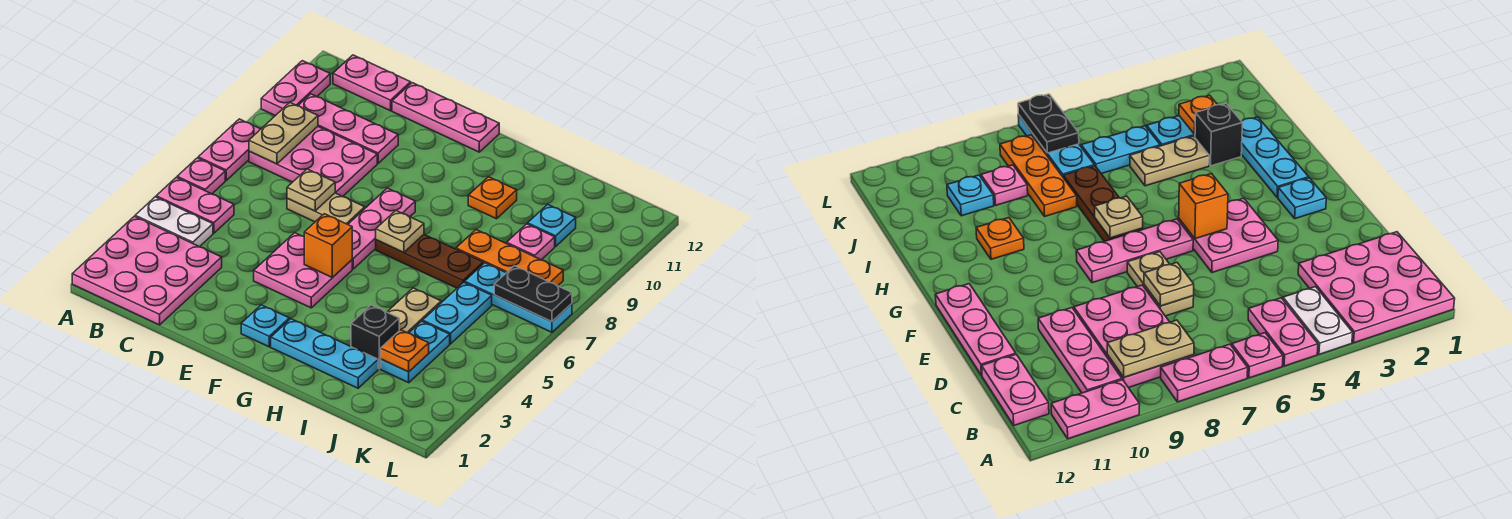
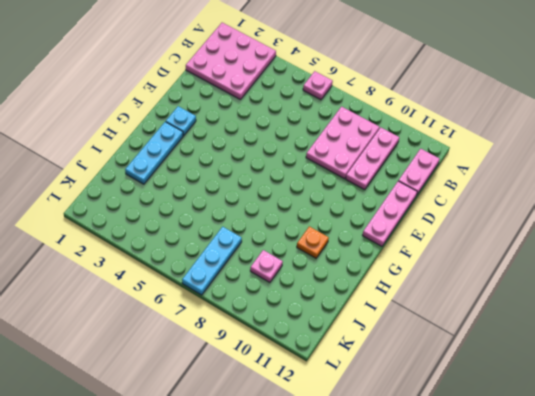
none -> white 1x2 plate [135,197,213,247]
none -> pink 1x2 plate [156,177,234,233]
none -> pink 1x2 plate [198,119,261,180]
none -> pink 1x2 plate [261,61,330,116]

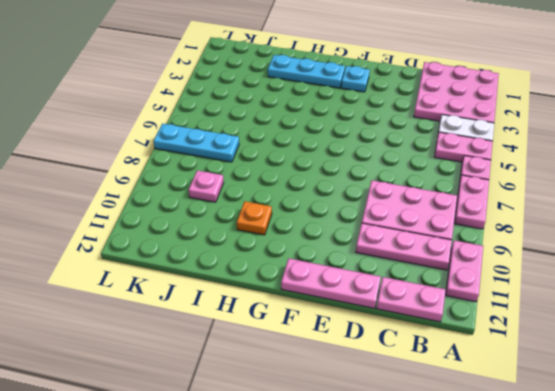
none -> tan 1x2 plate [287,193,365,224]
none -> pink 2x2 plate [254,233,352,308]
none -> pink 1x3 plate [348,188,415,269]
none -> brown 1x3 plate [376,235,483,288]

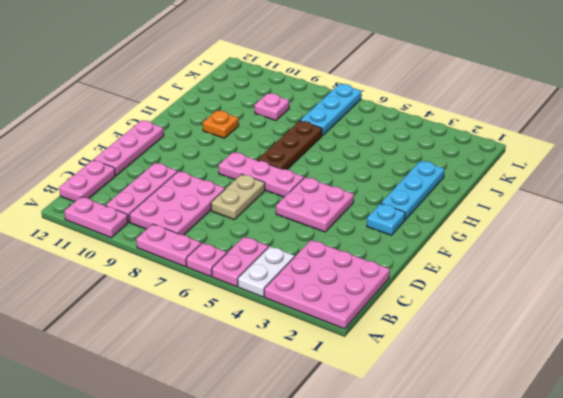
none -> black 1x1 brick [351,305,399,369]
none -> tan 1x2 plate [387,288,441,333]
none -> orange 1x3 plate [456,230,563,286]
none -> cyan 1x2 plate [381,321,450,383]

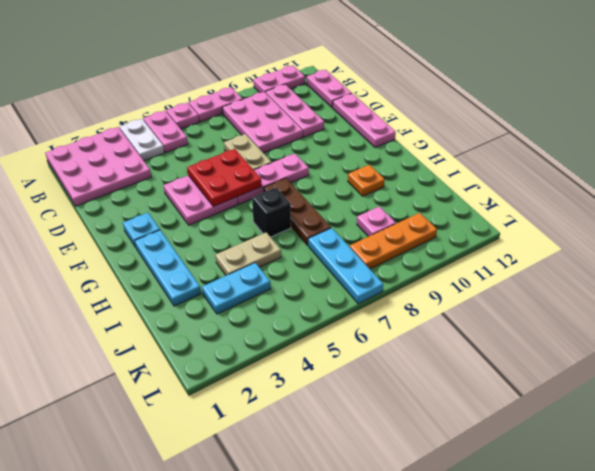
red 2x2 plate [187,149,262,207] -> orange 1x1 brick [304,214,352,278]
black 1x1 brick [252,188,291,237] -> black 1x1 brick moved to [351,305,399,369]
orange 1x3 plate [350,213,437,269] -> orange 1x3 plate turned to [456,230,563,286]
none -> cyan 1x2 plate [423,282,492,344]
none -> cyan 1x1 plate [528,204,576,246]
none -> tan 1x2 plate [249,103,318,164]
none -> tan 1x1 plate [287,169,335,211]

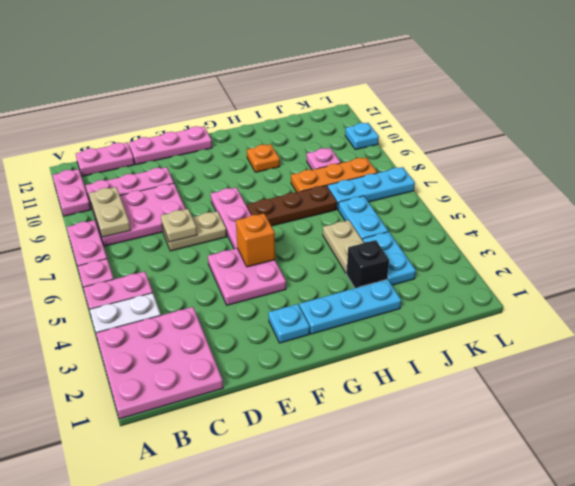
cyan 1x1 plate [345,123,379,150] -> cyan 1x1 plate moved to [528,204,576,246]
none -> tan 1x1 plate [376,211,424,253]
none -> orange 1x1 plate [381,330,429,372]
none -> black 1x2 plate [494,266,572,322]

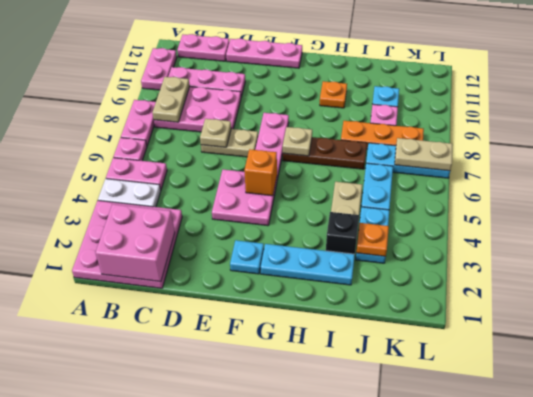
pink 2x2 brick [95,204,175,282] -> none
tan 1x2 plate [395,138,453,171] -> black 1x2 plate [494,266,572,322]

